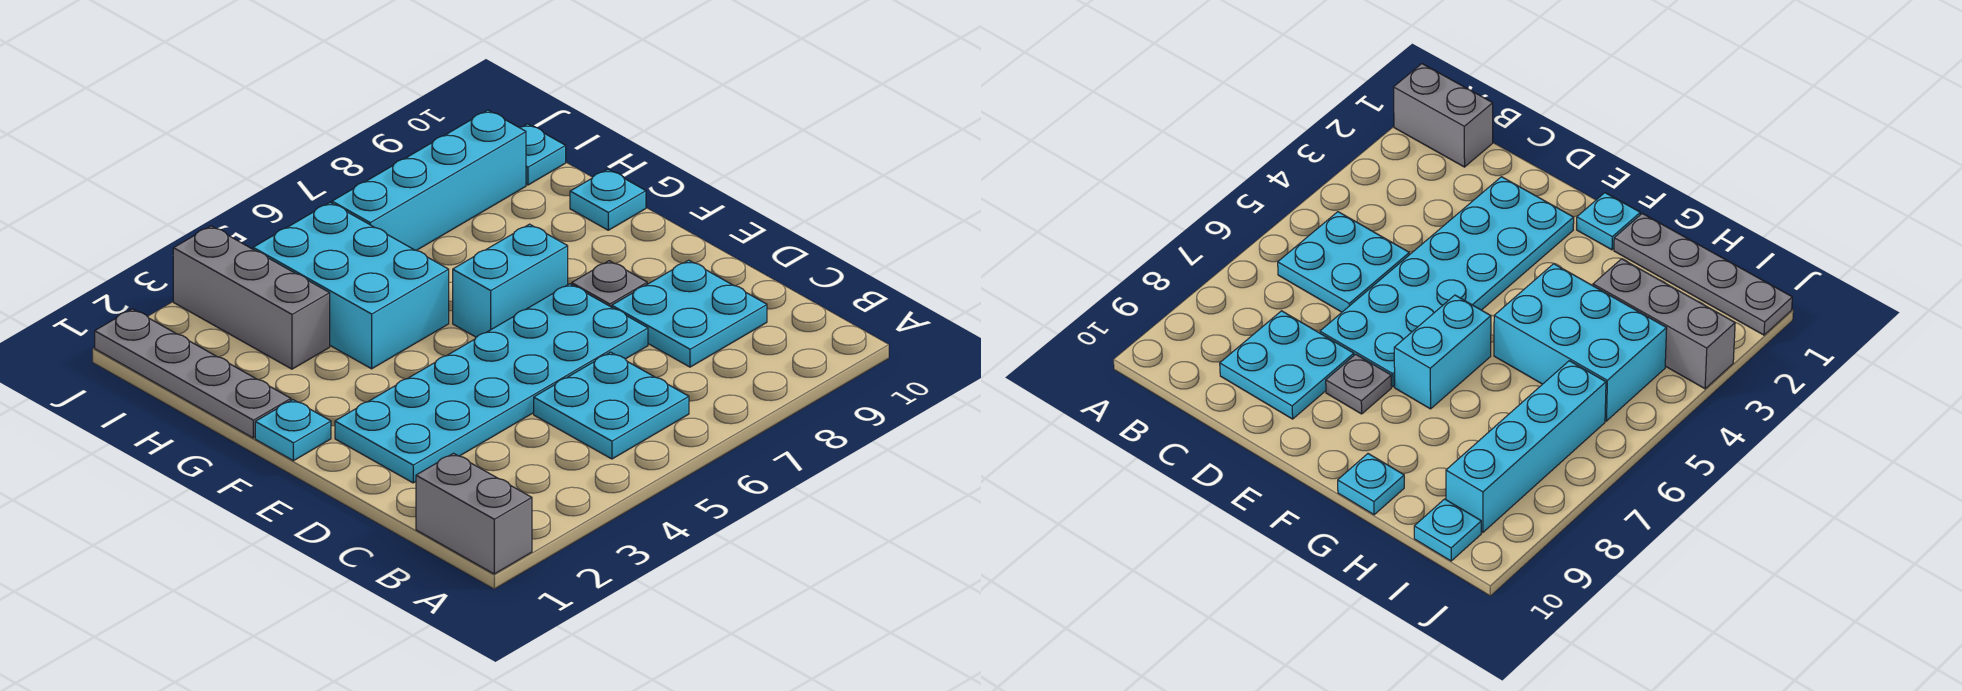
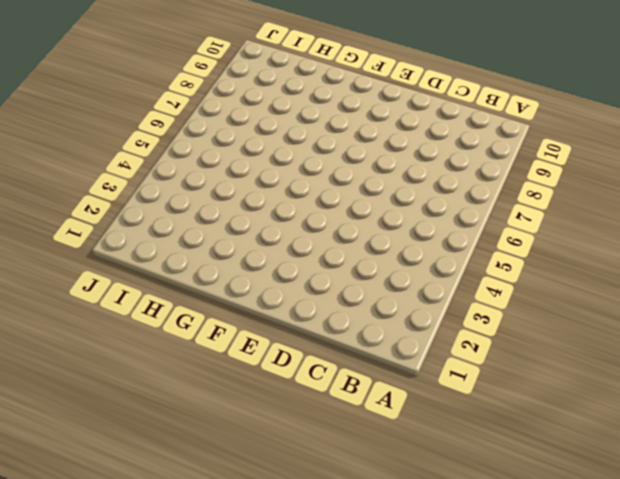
none -> grey 1x2 brick [416,453,532,574]
none -> cyan 2x2 plate [534,352,689,459]
none -> cyan 2x2 plate [612,260,767,367]

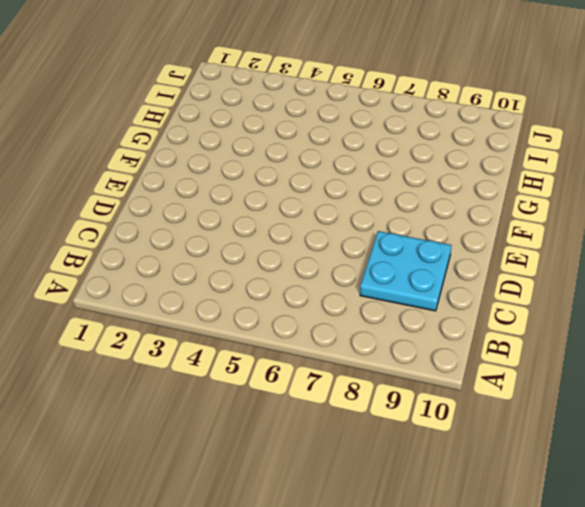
none -> grey 1x2 brick [416,453,532,574]
none -> cyan 2x2 plate [534,352,689,459]
none -> cyan 2x6 plate [335,284,648,483]

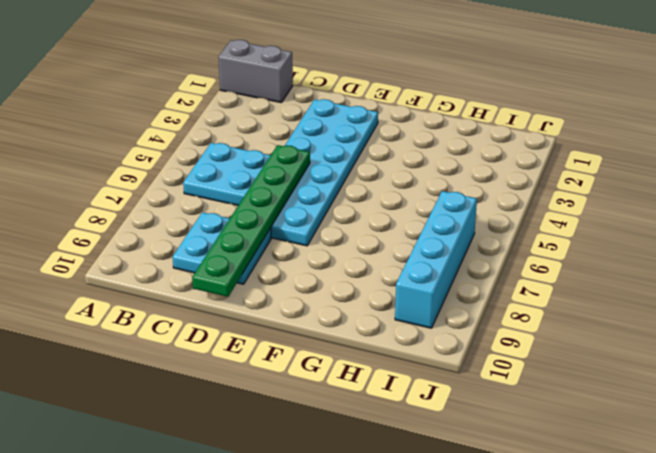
green 1x6 plate [192,145,310,297] -> none
none -> grey 1x1 plate [572,261,647,307]
none -> cyan 1x1 plate [255,400,331,461]
none -> cyan 1x2 brick [453,224,568,337]

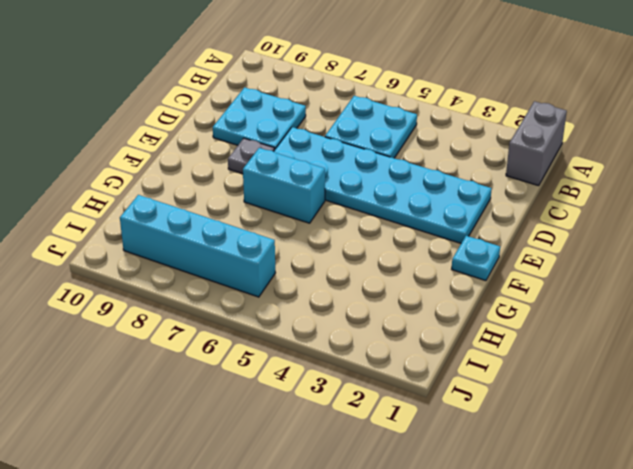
none -> grey 1x4 plate [95,309,291,438]
none -> cyan 2x3 brick [253,203,449,369]
none -> cyan 1x1 plate [570,169,646,230]

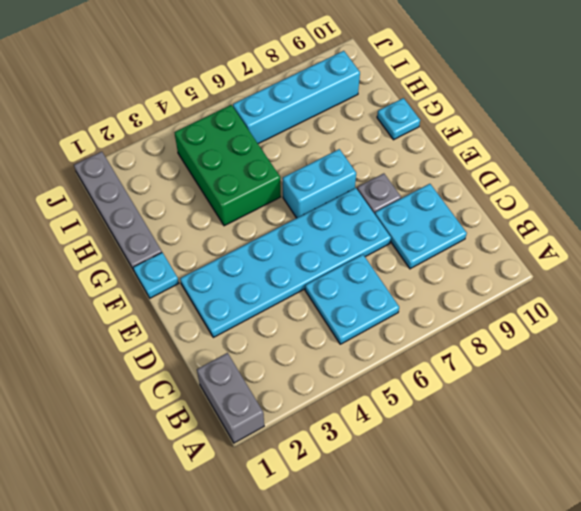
green 2x3 brick [175,105,281,226] -> cyan 2x3 brick [253,203,449,369]
none -> grey 1x3 brick [173,226,330,369]
none -> cyan 1x1 plate [520,124,566,185]

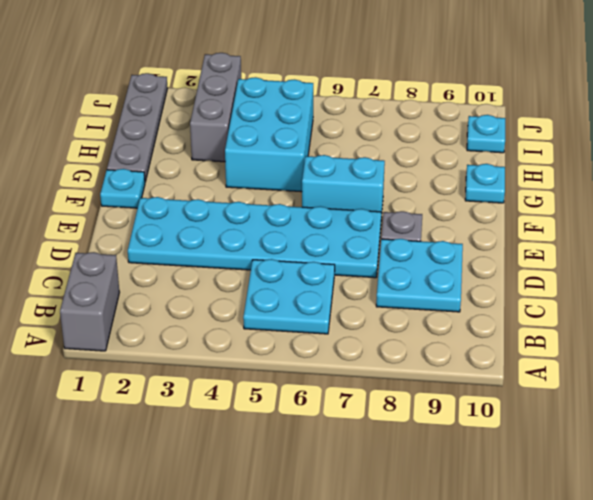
none -> cyan 1x4 brick [332,110,526,251]

